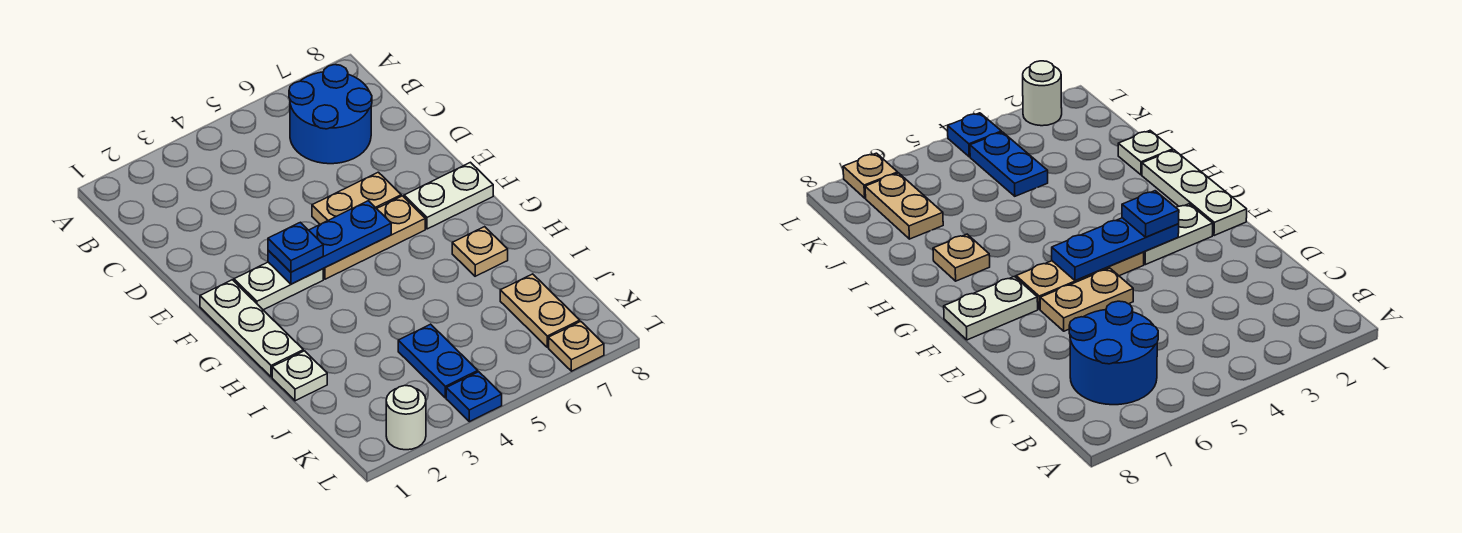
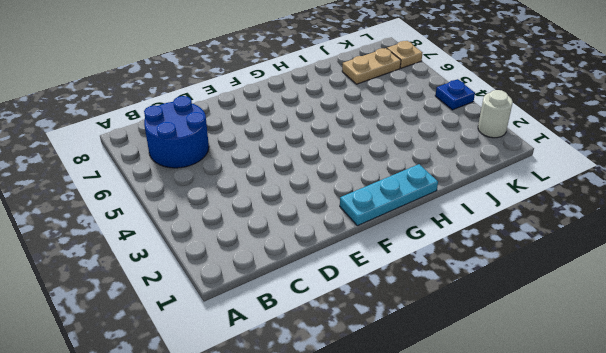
cyan 1x3 plate [340,164,438,226] -> white 1x3 plate [200,280,303,377]
none -> tan 1x2 plate [312,172,401,224]
none -> white 1x2 plate [234,262,323,310]
none -> tan 1x3 plate [323,196,425,279]

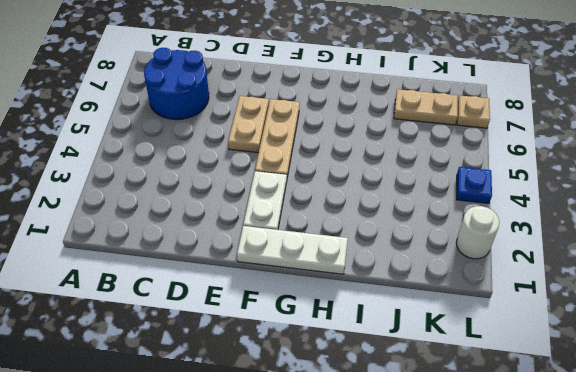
none -> white 1x2 plate [404,162,493,229]
none -> tan 1x1 plate [452,227,508,276]
none -> white 1x1 plate [272,351,327,401]

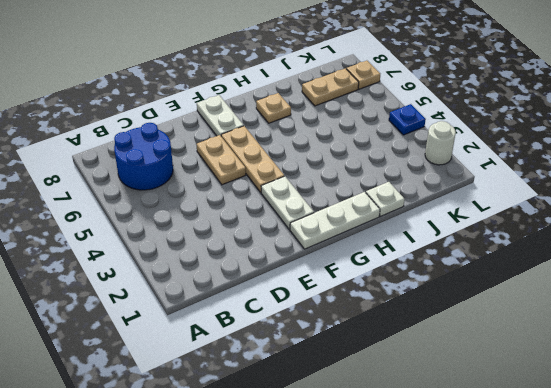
none -> blue 1x2 plate [398,324,478,398]
none -> blue 1x3 plate [268,201,391,284]
none -> blue 1x1 plate [268,222,323,272]

